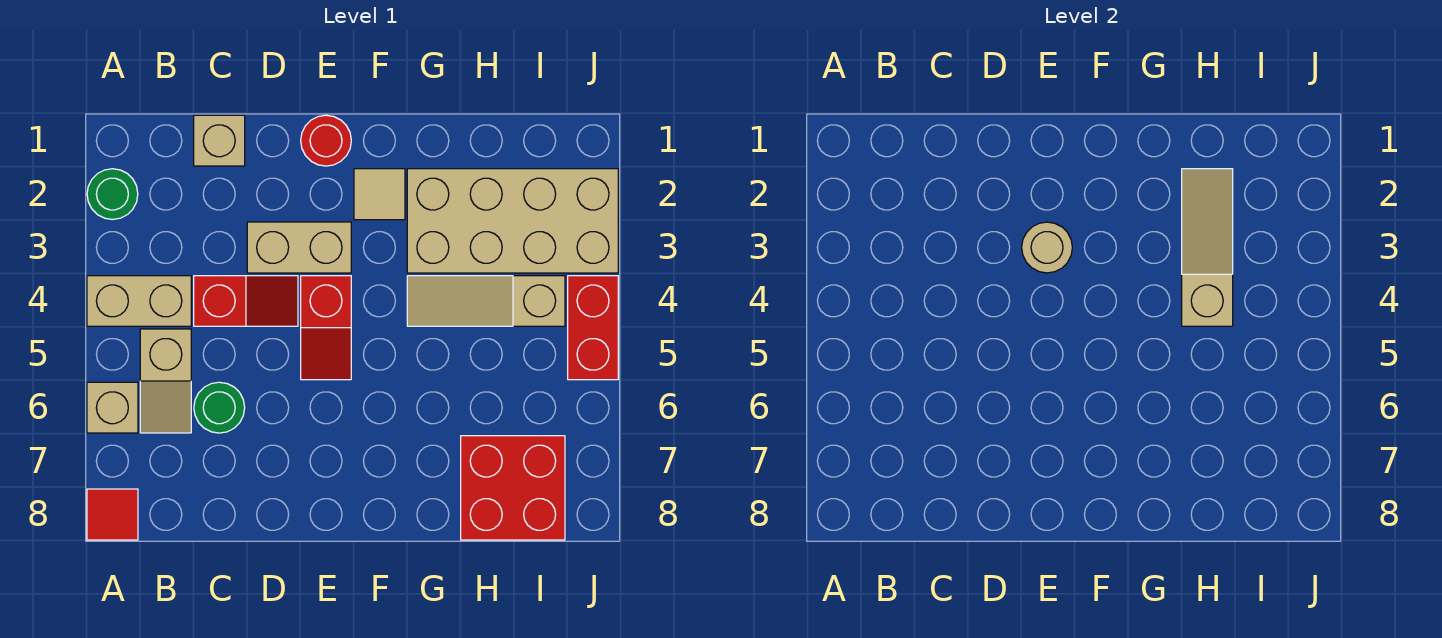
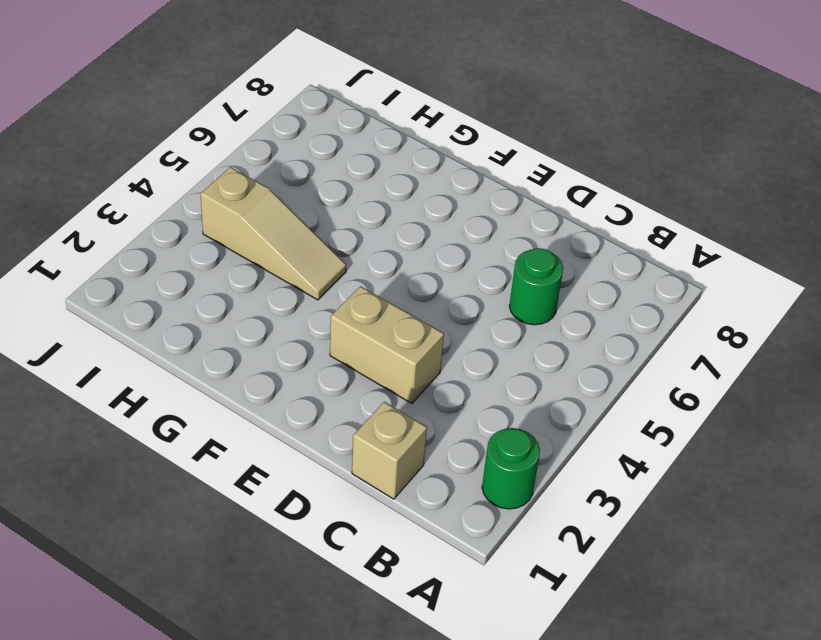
none -> tan 1x2 brick [87,276,191,326]
none -> tan 1x1 brick [87,382,138,433]
none -> red 1x1 tile [87,489,138,540]

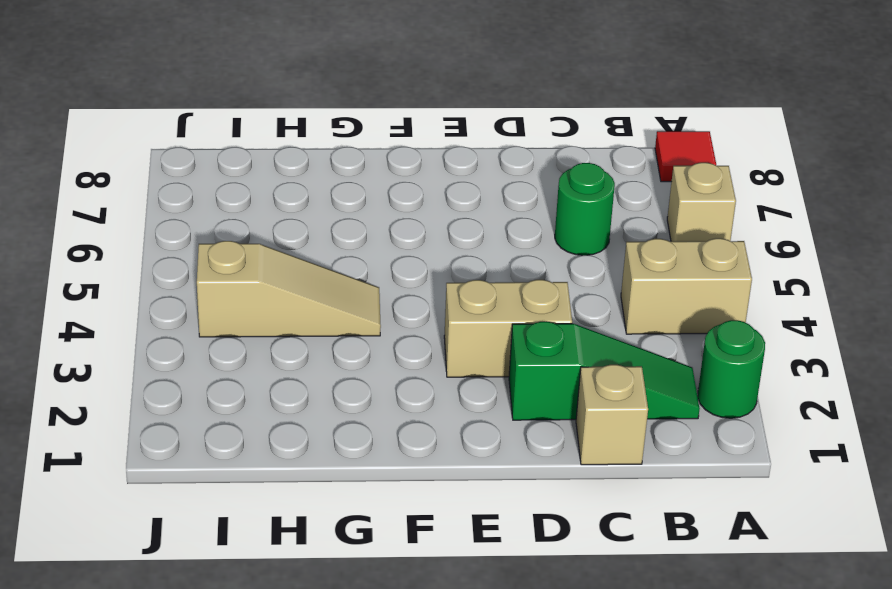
green 1x3 slope [509,322,700,420] -> none
none -> tan 1x2 slope [140,329,191,433]
none -> red 1x2 slope [194,276,298,326]
none -> red 1x1 round brick [301,115,351,166]

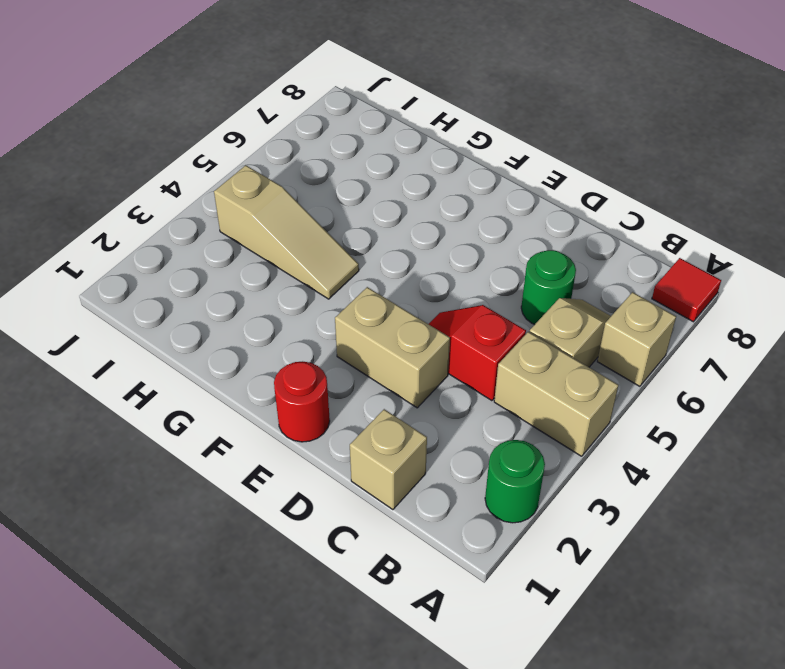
none -> red 1x2 slope [301,276,351,380]
none -> tan 1x1 tile [354,169,405,220]
none -> tan 2x4 brick [407,169,618,273]

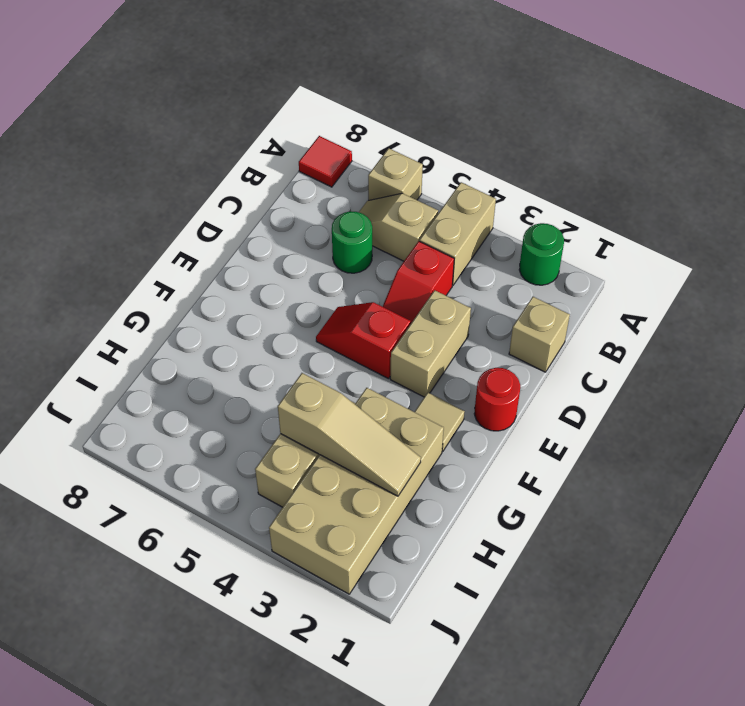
none -> red 2x2 brick [461,436,565,540]
none -> red 1x2 brick [568,276,618,380]
none -> tan 1x1 round brick [1022,222,1072,273]

